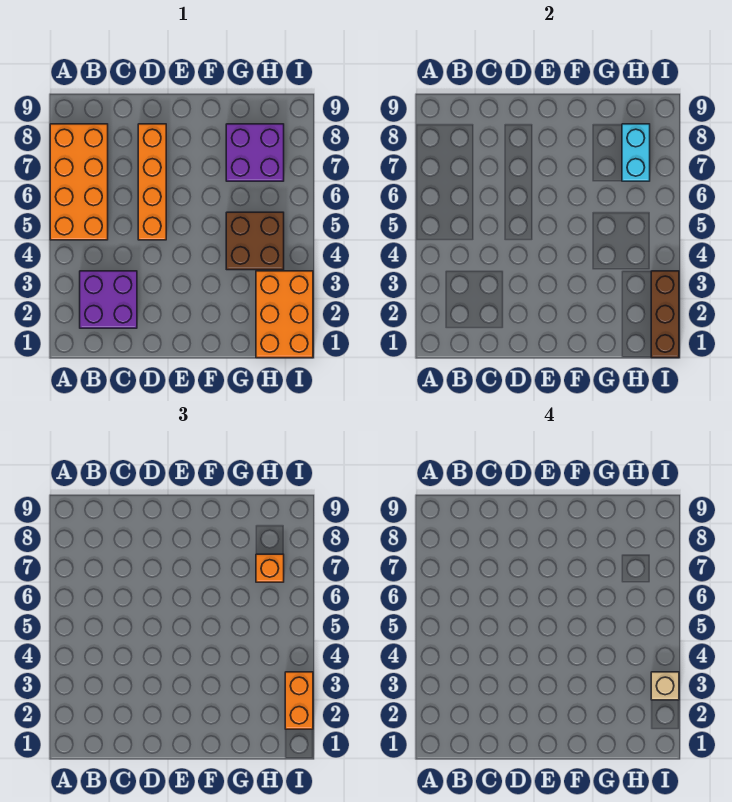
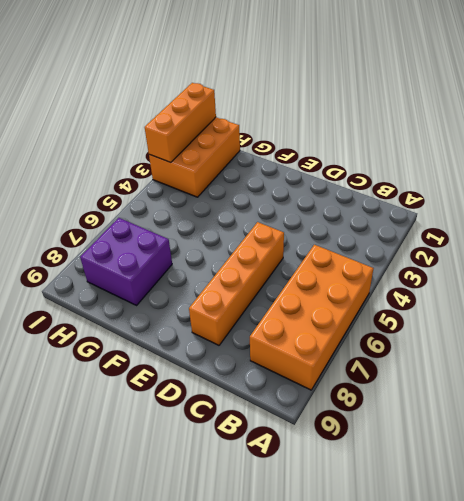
orange 1x3 brick [145,83,216,163] -> brown 1x3 brick [651,271,679,358]
none -> purple 2x2 brick [80,271,137,328]
none -> brown 2x2 brick [226,212,284,270]

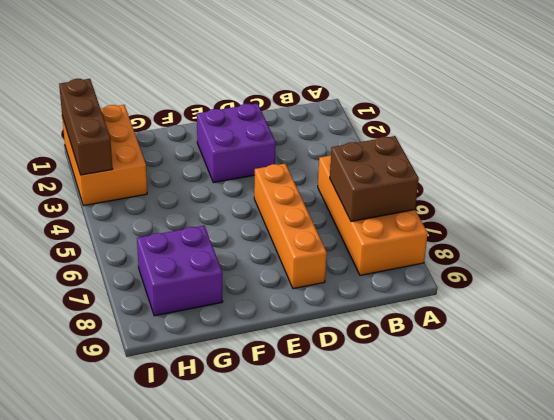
brown 2x2 brick [330,136,419,222] -> brown 2x2 brick moved to [226,212,284,270]
purple 2x2 brick [197,103,276,183] -> purple 2x2 brick moved to [80,271,137,328]
none -> cyan 1x2 brick [622,124,650,181]
none -> orange 1x1 brick [256,554,284,582]

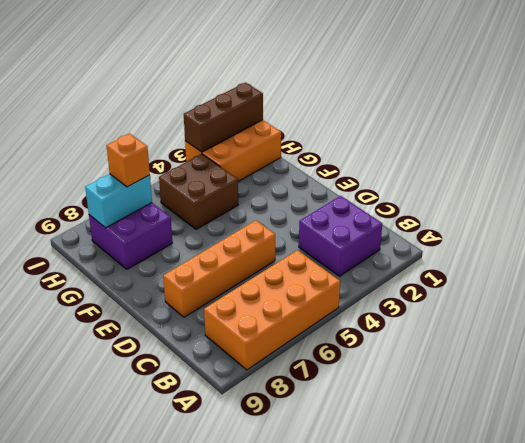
none -> orange 1x2 brick [285,672,313,729]
none -> tan 1x1 brick [651,672,679,700]

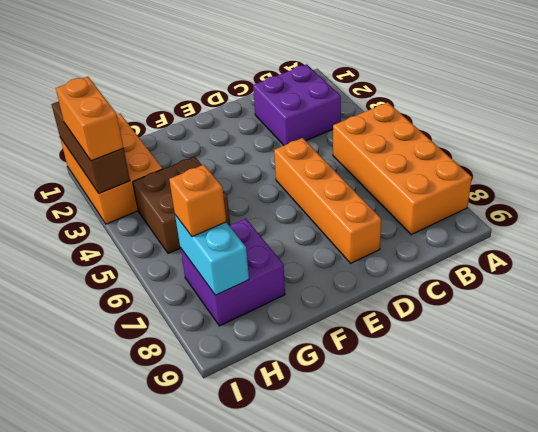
none -> tan 1x1 brick [651,672,679,700]

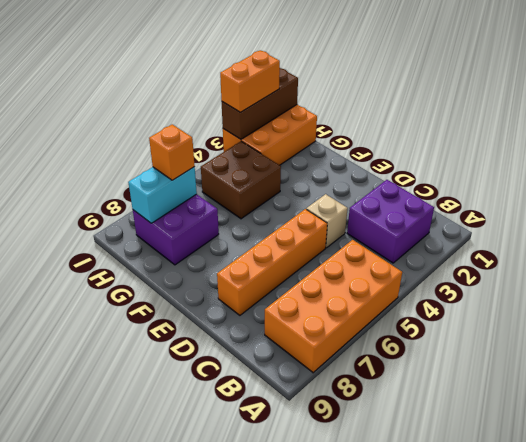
tan 1x1 brick [306,194,348,248] -> tan 1x1 brick moved to [651,672,679,700]

